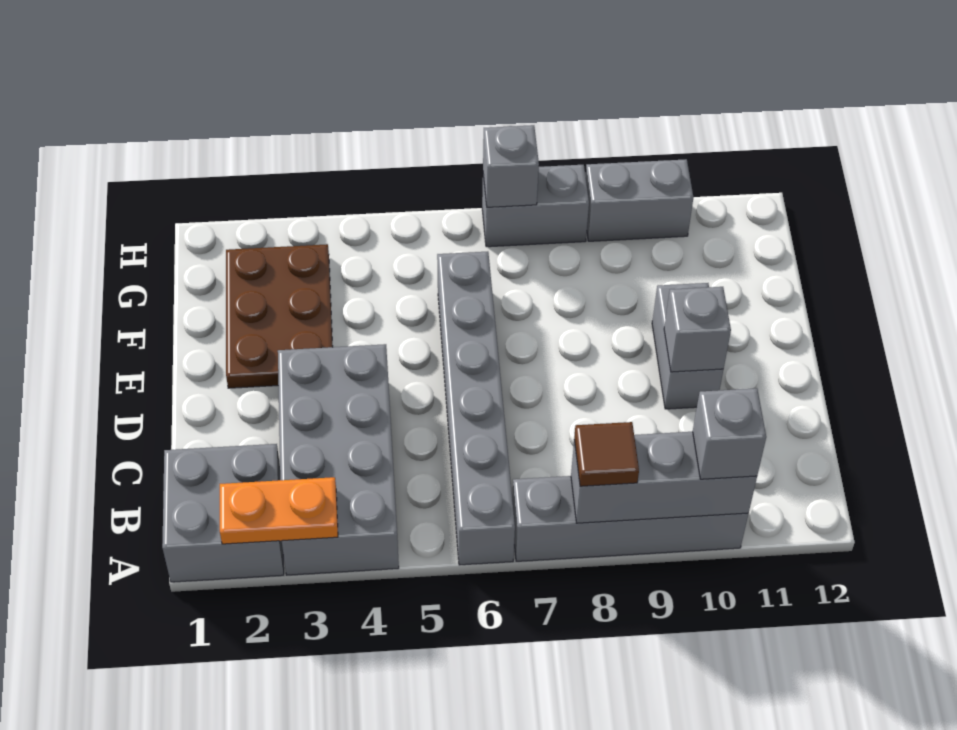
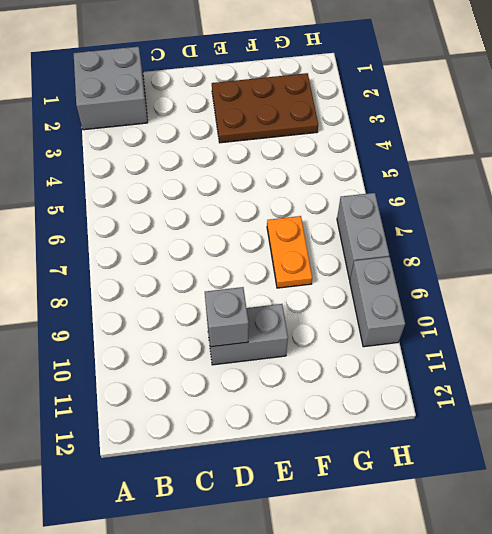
orange 1x2 plate [267,216,312,288] -> orange 1x2 plate moved to [220,477,338,544]
none -> grey 2x4 brick [278,344,399,575]
none -> grey 1x6 brick [437,252,515,565]
none -> grey 1x4 brick [512,476,748,561]

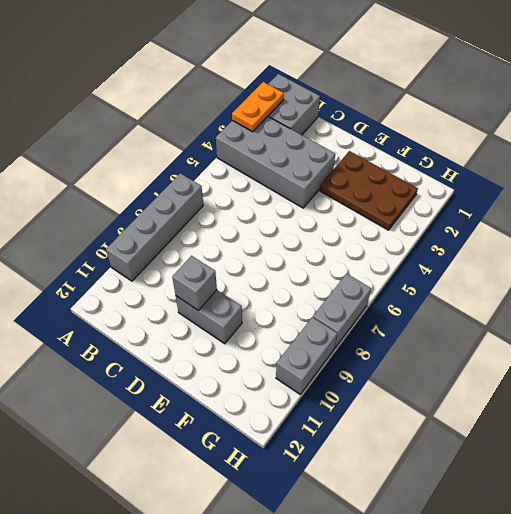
none -> grey 1x6 brick [437,252,515,565]
none -> grey 1x3 brick [571,432,757,523]
none -> grey 1x1 brick [483,125,539,207]

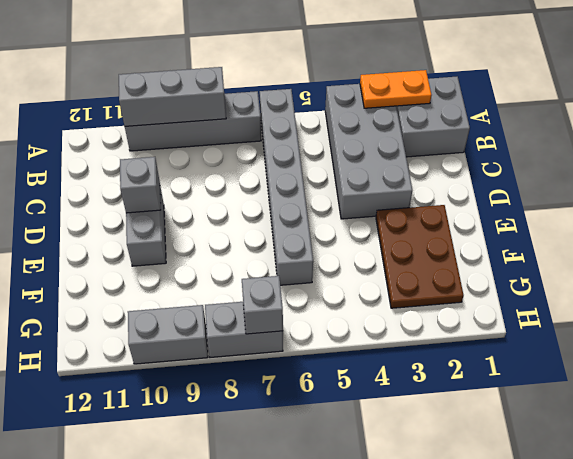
none -> brown 1x1 tile [574,422,639,486]
none -> grey 1x1 brick [693,388,766,479]

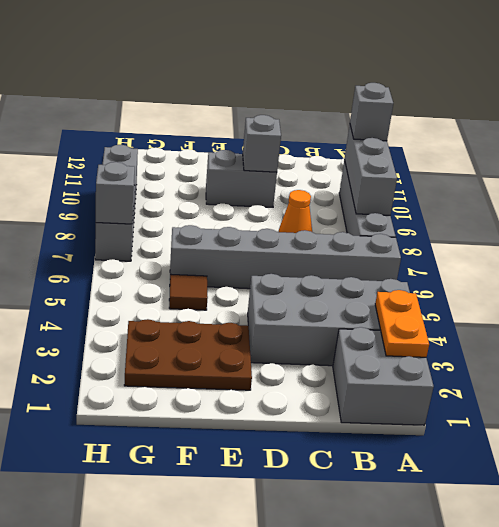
orange 1x1 cone [279,190,312,233] -> none
brown 1x1 tile [169,274,208,310] -> brown 1x1 tile moved to [574,422,639,486]

